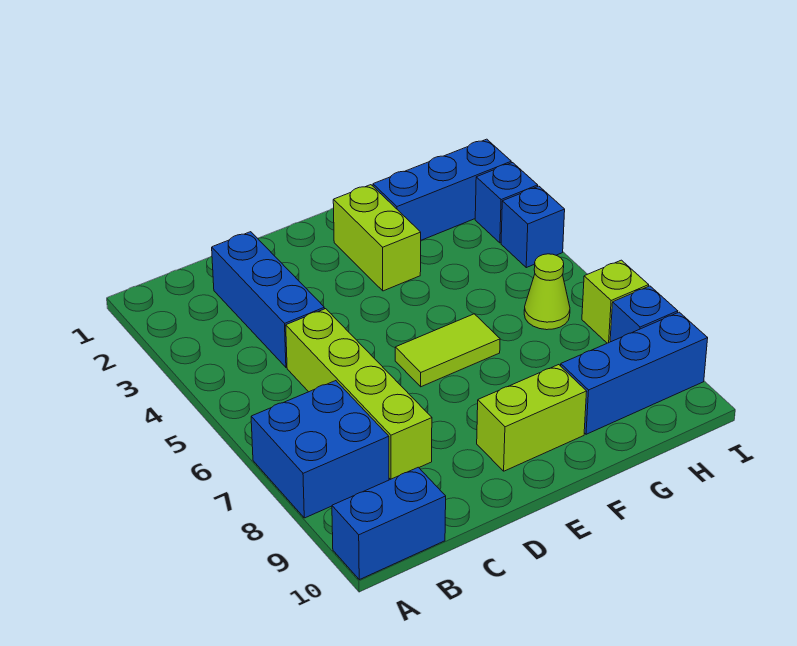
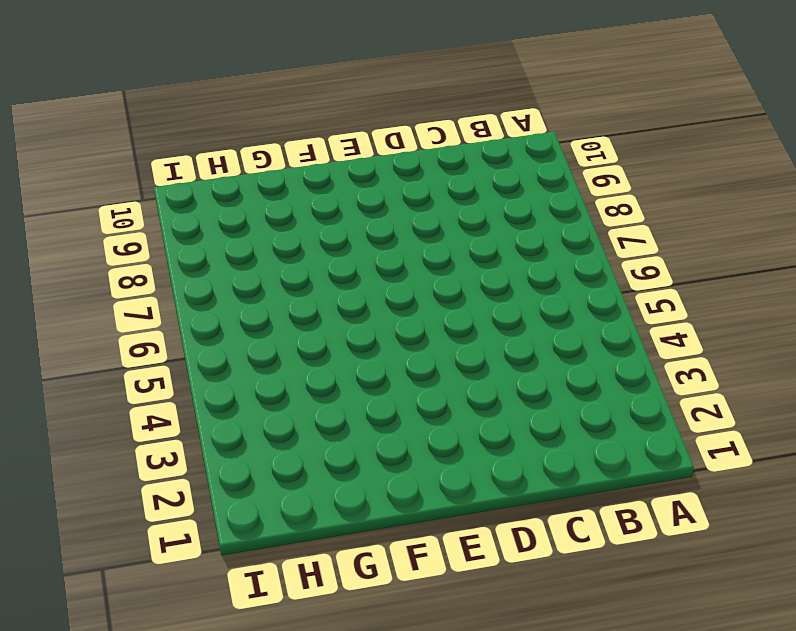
none -> blue 2x2 brick [251,381,389,518]
none -> blue 1x2 brick [332,467,446,580]
none -> blue 1x3 brick [212,232,325,367]

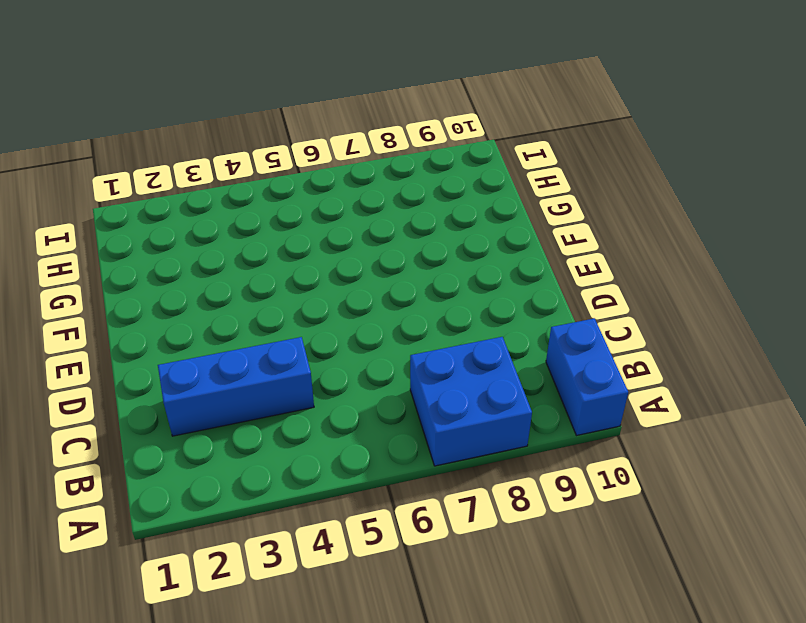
none -> lime 1x4 brick [286,309,432,479]
none -> lime 1x2 tile [395,314,500,387]
none -> lime 1x2 brick [477,365,587,471]

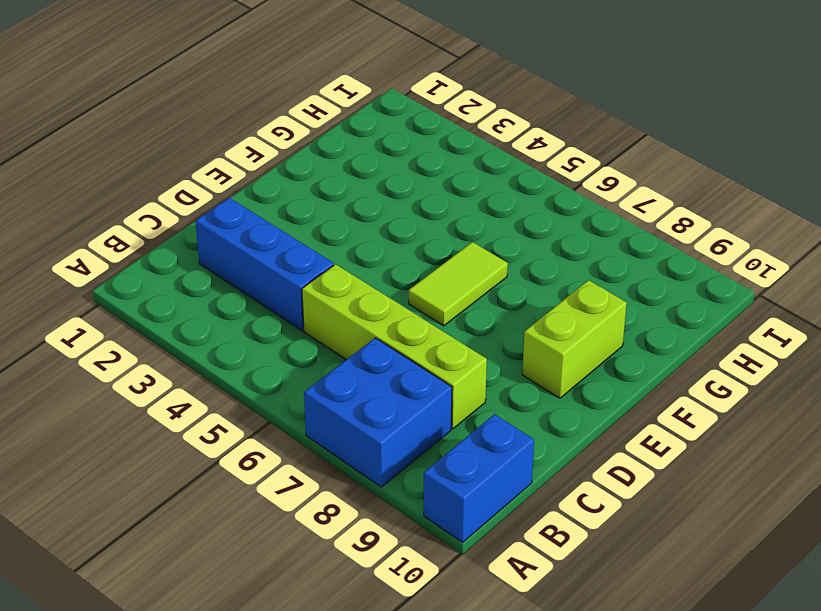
none -> lime 1x2 brick [333,185,421,291]
none -> blue 1x3 brick [373,139,511,240]
none -> blue 1x3 brick [561,312,708,434]

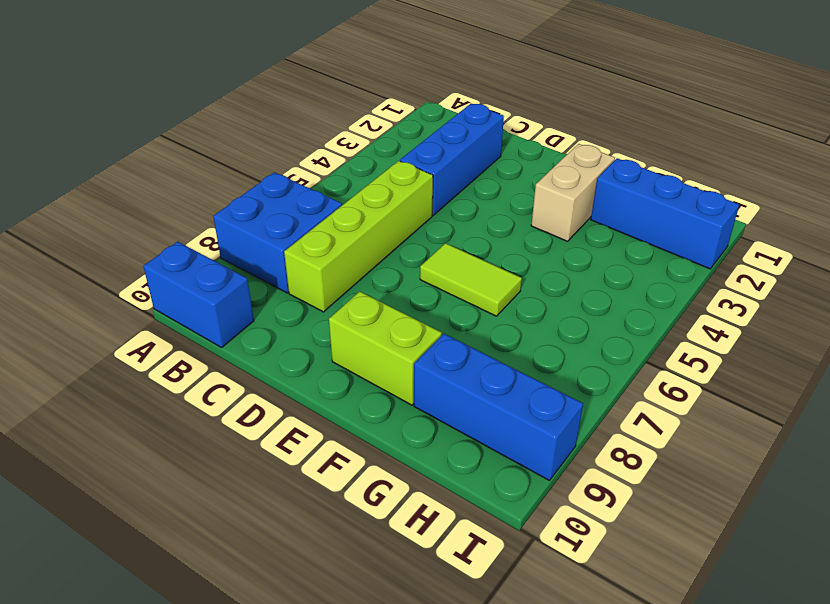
tan 1x2 brick [531,144,615,241] -> lime 1x2 brick [333,185,421,291]
none -> lime 1x1 cone [524,254,570,330]
none -> blue 1x1 brick [475,163,538,243]
none -> blue 1x1 brick [501,186,565,268]

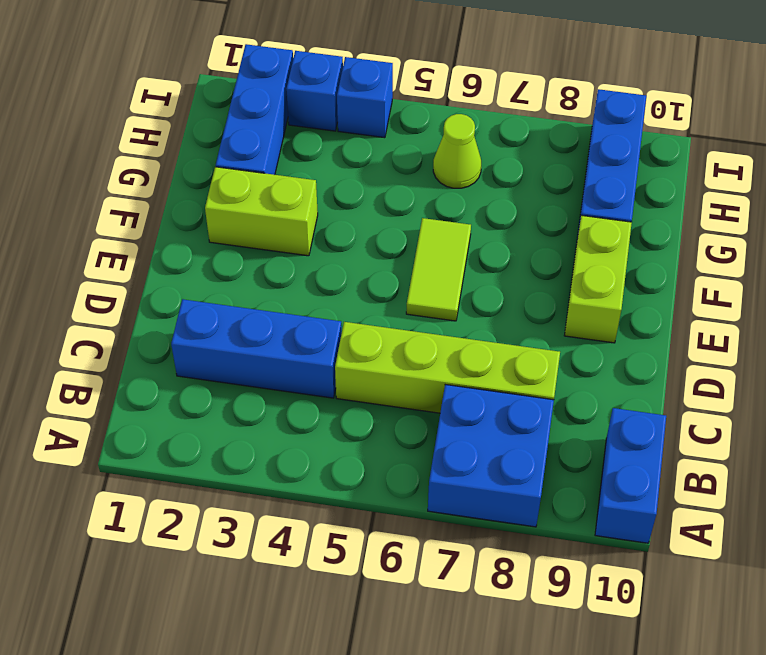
none -> lime 1x1 brick [582,260,649,343]
none -> blue 1x1 brick [610,286,678,342]

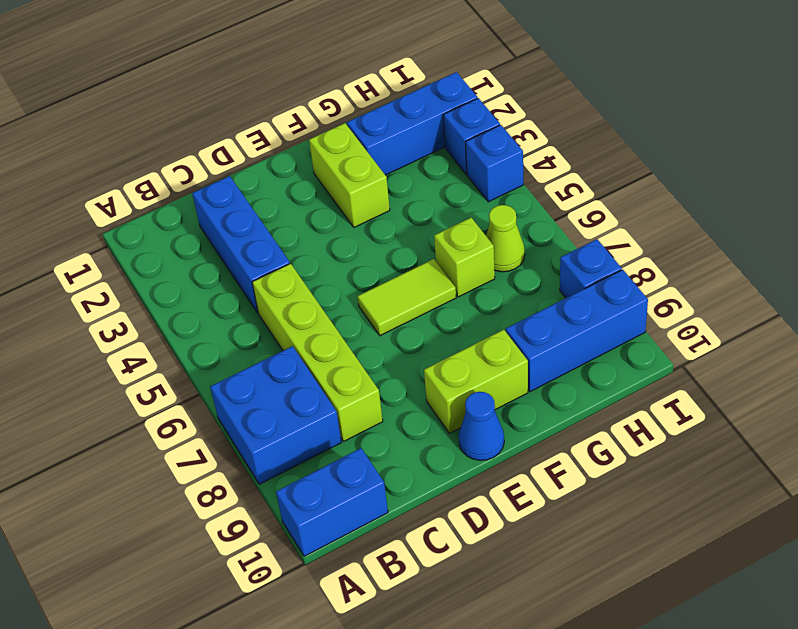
blue 1x1 cone [459,392,504,460] -> none
lime 1x1 brick [434,218,495,297] -> lime 1x1 brick moved to [582,260,649,343]

